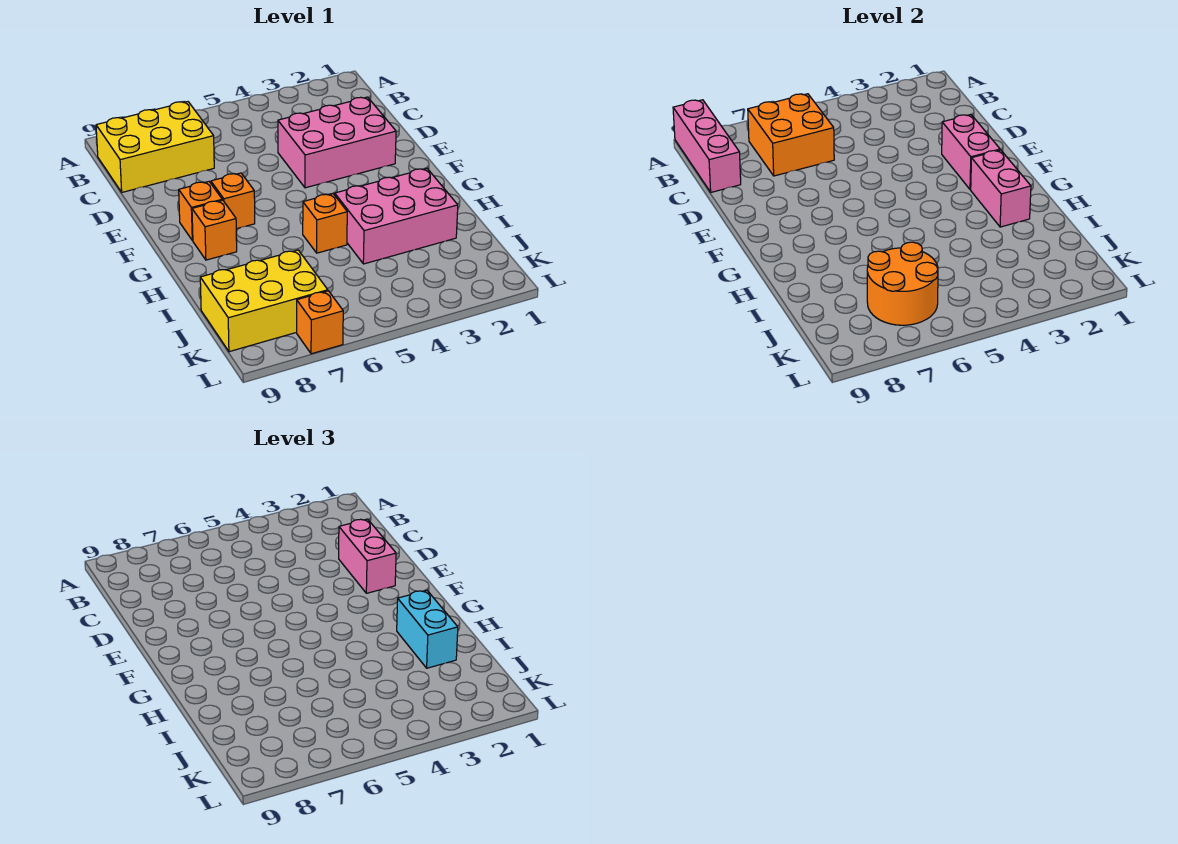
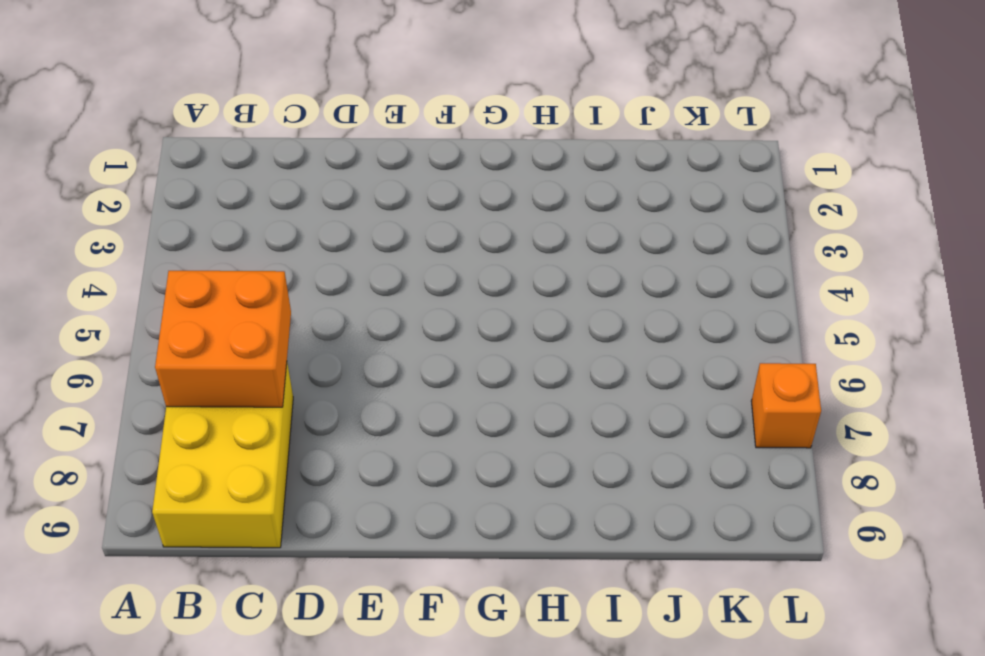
none -> pink 2x3 brick [278,97,396,188]
none -> orange 1x1 brick [211,173,255,229]
none -> orange 1x1 brick [179,182,222,241]

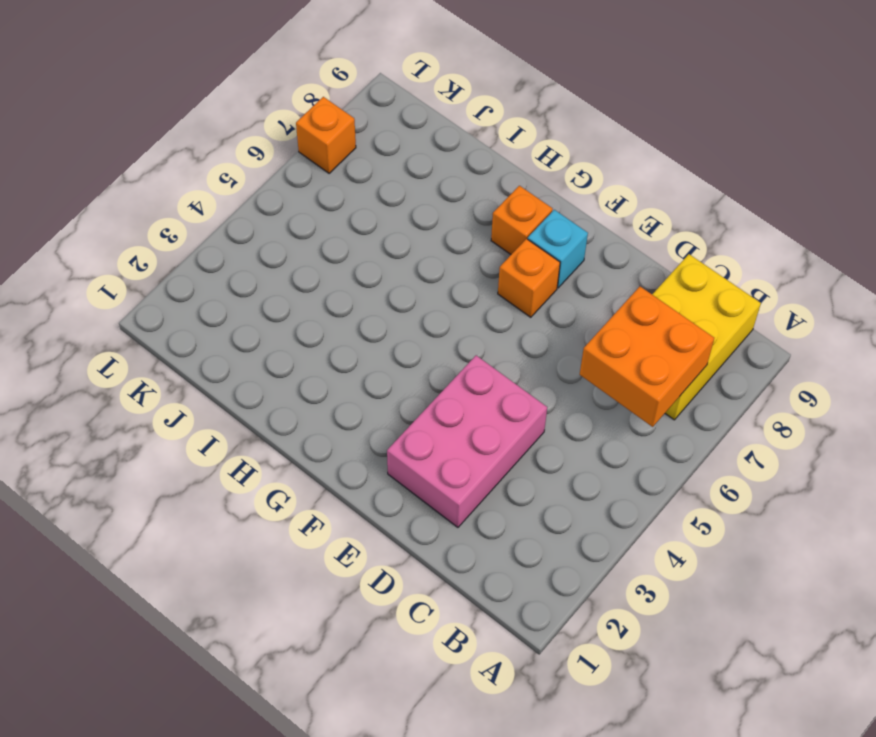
cyan 1x1 brick [528,210,588,288] -> orange 1x1 brick [179,182,222,241]
none -> pink 2x3 brick [335,168,458,264]
none -> orange 1x1 brick [303,194,347,253]
none -> yellow 2x3 brick [200,250,328,352]

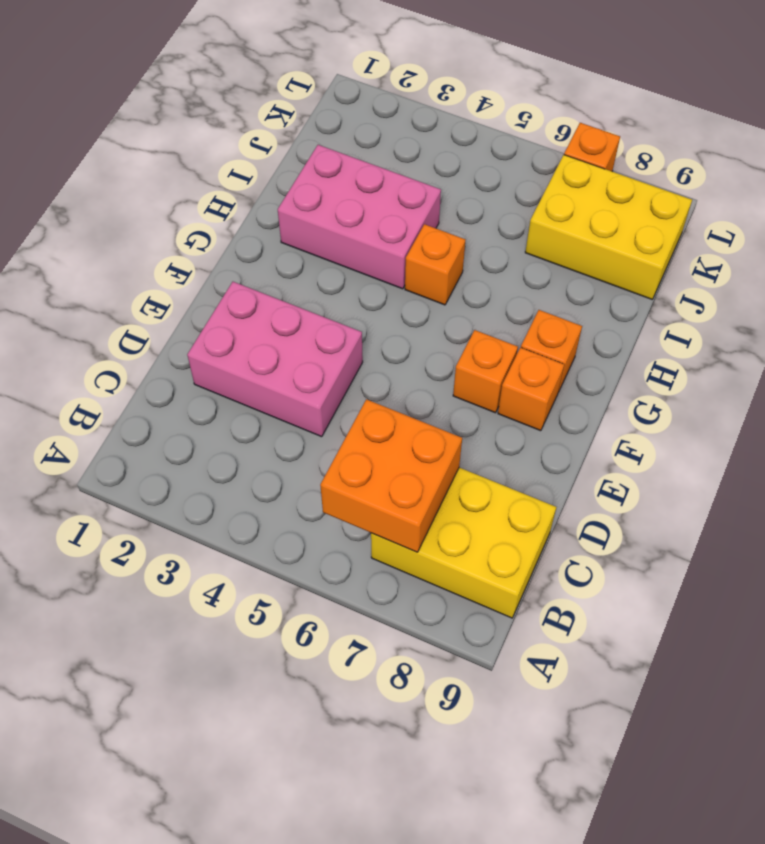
none -> pink 1x3 brick [673,100,741,192]
none -> pink 1x2 brick [942,115,1000,190]
none -> pink 1x2 brick [971,150,1031,227]

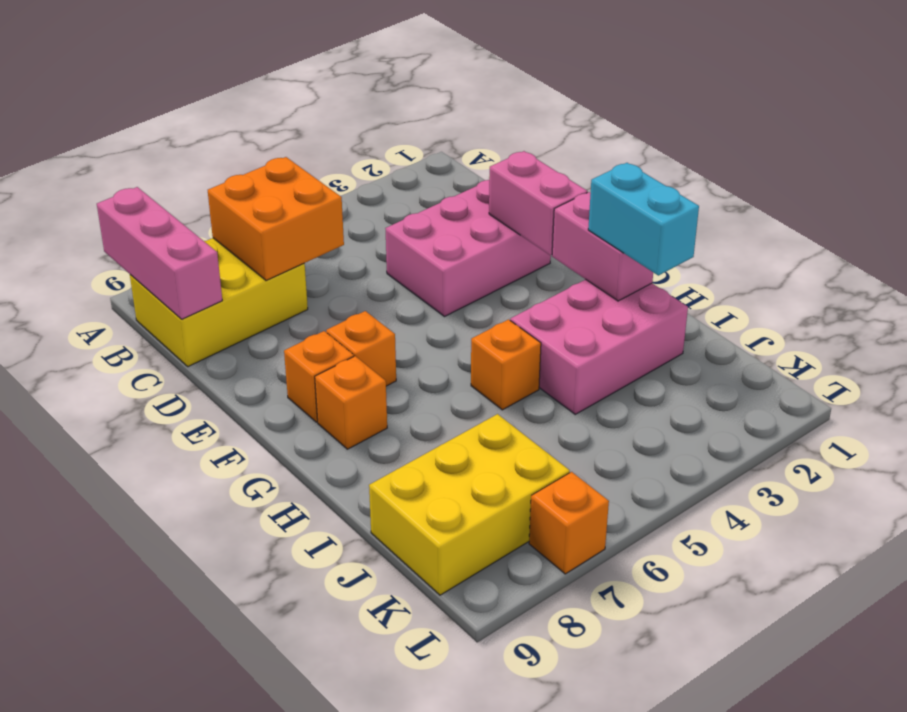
none -> orange 2x2 round brick [867,242,938,325]
none -> pink 1x2 brick [339,519,396,593]

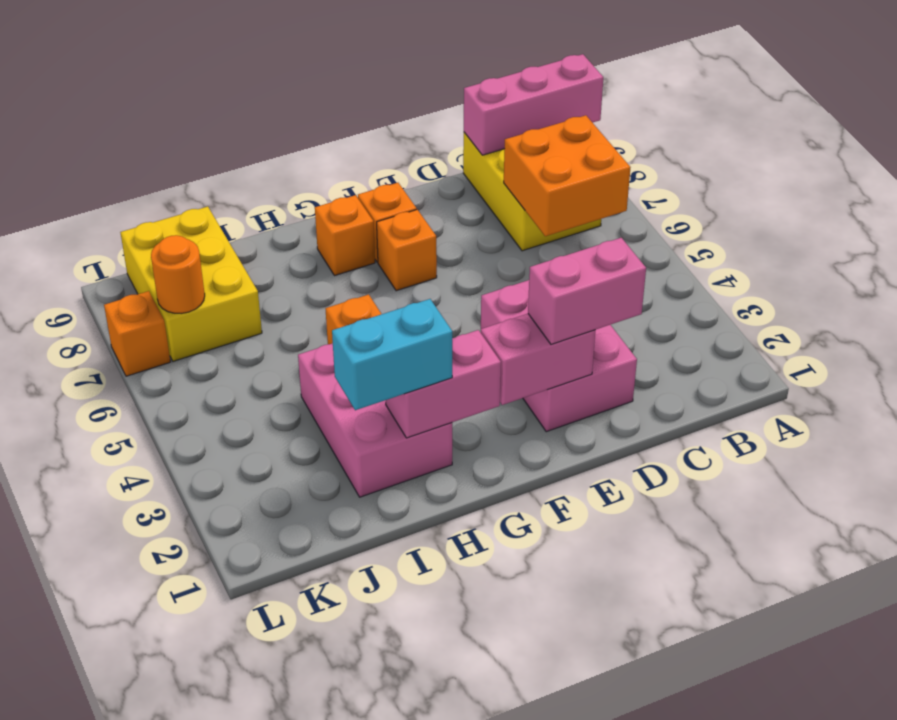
orange 1x1 round brick [151,235,205,313] -> orange 2x2 round brick [867,242,938,325]

